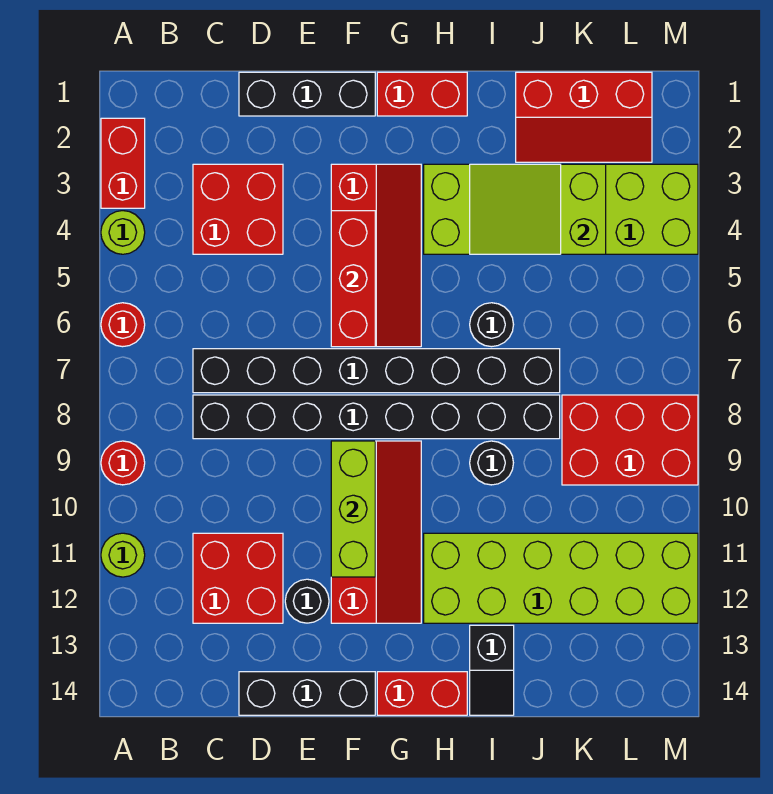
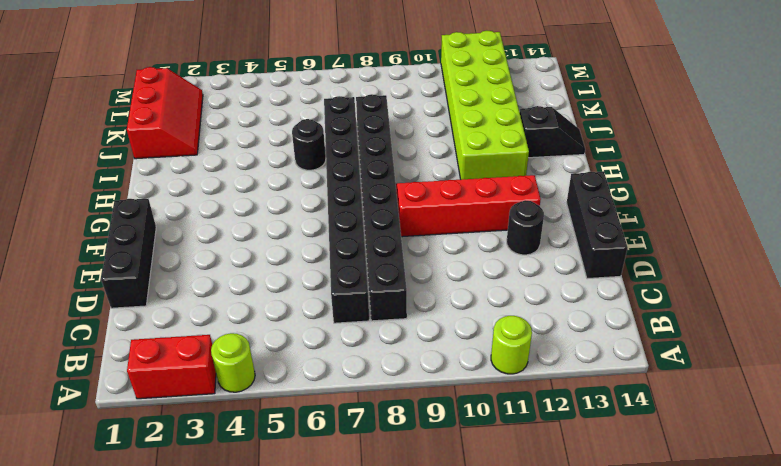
none -> red 1x1 round brick [101,303,145,347]
none -> red 1x1 round brick [101,441,145,485]
none -> red 2x2 brick [193,164,283,254]

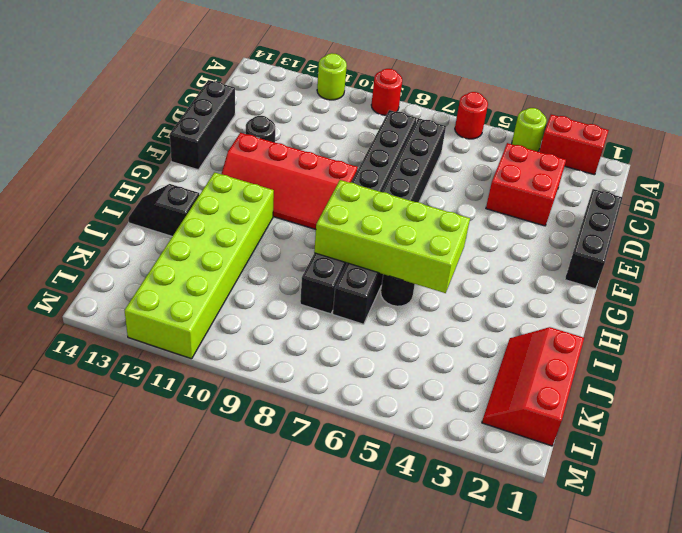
lime 2x4 brick [314,180,470,293] -> none
none -> red 2x2 brick [193,533,283,623]
none -> red 2x4 slope [331,164,421,347]
none -> red 1x2 brick [377,72,467,116]

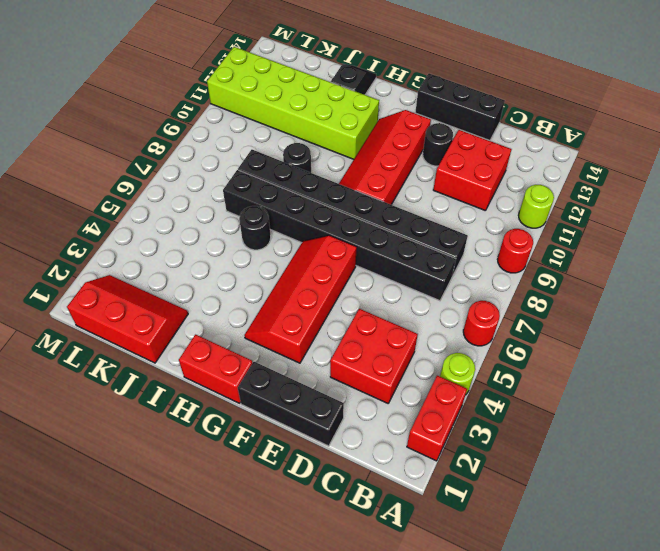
none -> red 1x2 brick [377,672,467,715]
none -> lime 2x6 brick [424,164,698,254]
none -> red 2x3 brick [562,395,698,485]

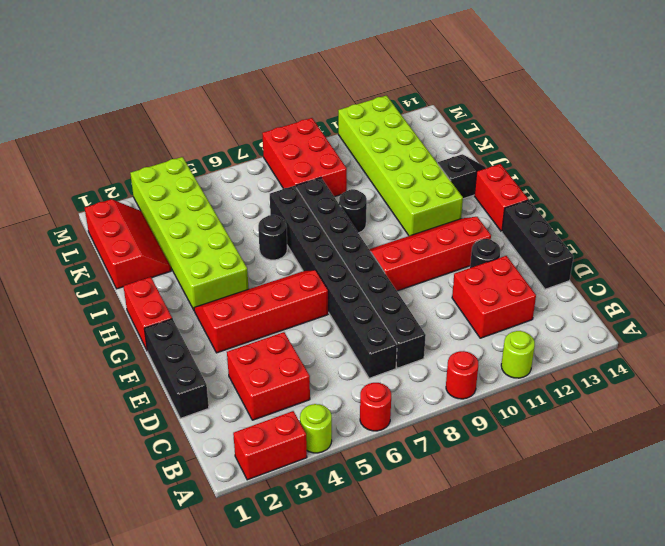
none -> red 1x3 brick [331,211,375,347]
none -> lime 1x3 brick [331,441,375,577]
none -> lime 2x3 slope [470,164,606,254]

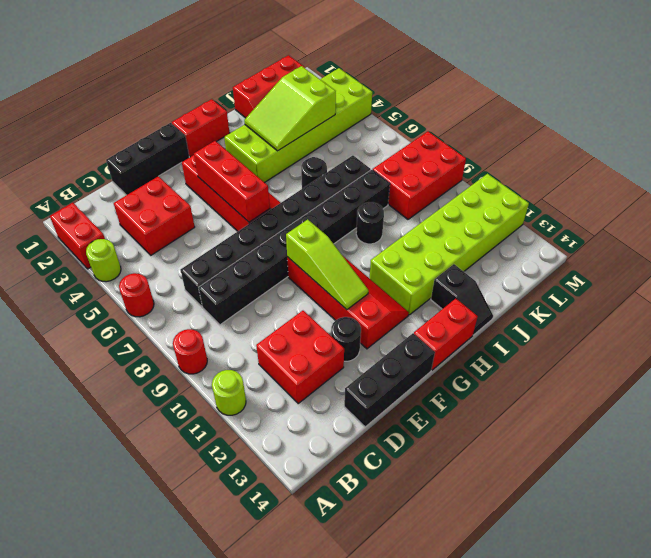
lime 1x3 slope [286,219,368,310] -> lime 1x3 brick [331,441,375,577]

